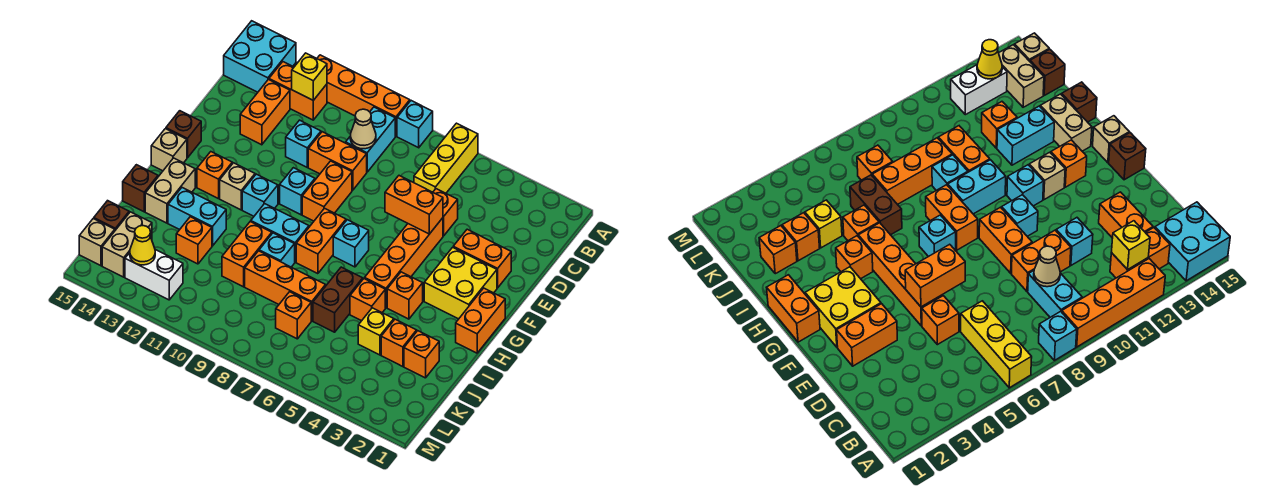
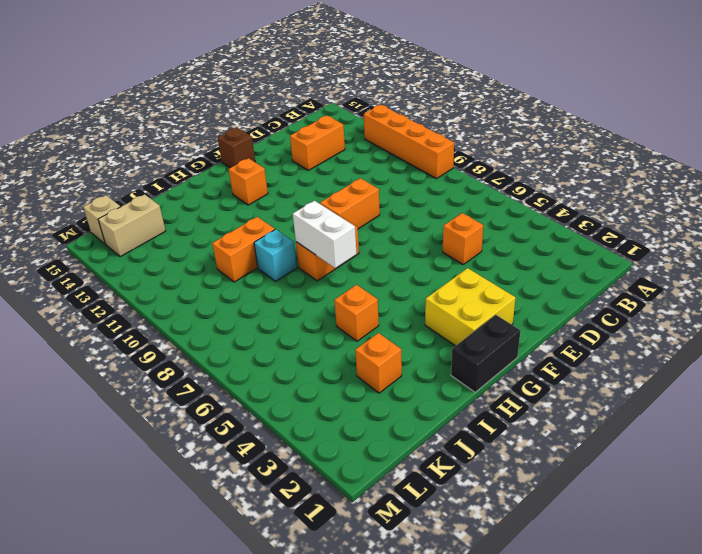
black 1x2 brick [451,315,521,392] -> orange 1x2 brick [456,288,505,353]
white 1x2 brick [293,201,357,268] -> white 1x2 brick moved to [125,250,183,300]
none -> yellow 1x3 brick [414,123,478,193]
none -> cyan 1x1 brick [397,101,433,148]
none -> cyan 2x2 brick [224,21,296,92]
none -> cyan 1x2 brick [346,107,395,172]

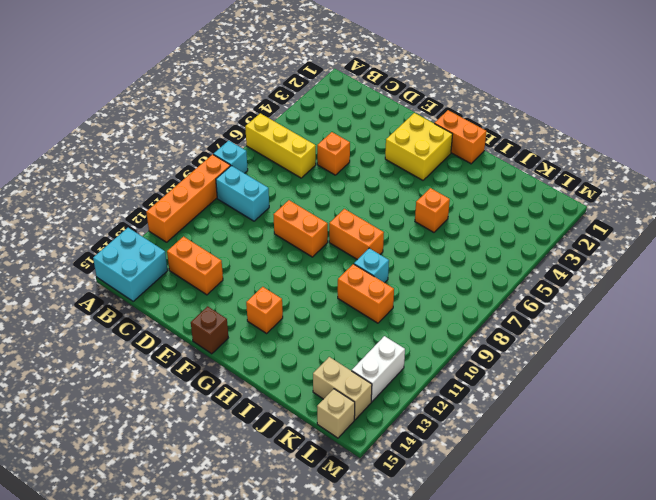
none -> orange 1x2 brick [269,62,327,120]
none -> orange 1x2 brick [308,132,367,190]
none -> cyan 1x1 brick [286,120,321,167]
none -> orange 1x2 brick [453,229,511,288]

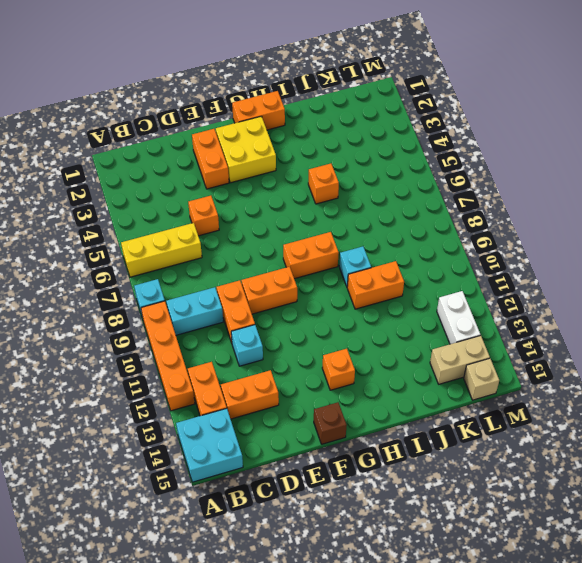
none -> orange 1x4 brick [365,218,443,308]
none -> cyan 1x1 brick [280,168,315,215]
none -> cyan 1x1 brick [333,220,369,267]
none -> cyan 1x1 brick [242,174,278,216]

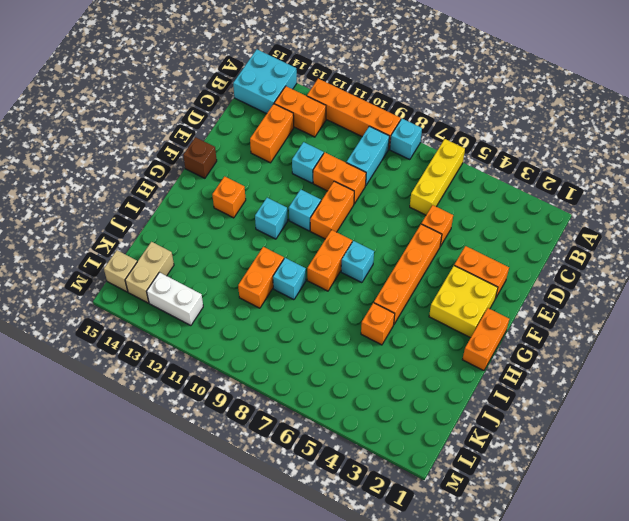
none -> tan 1x1 brick [220,163,255,210]
none -> tan 1x1 brick [151,129,187,171]
none -> orange 1x1 brick [387,272,423,319]
none -> cyan 1x2 brick [251,204,309,262]

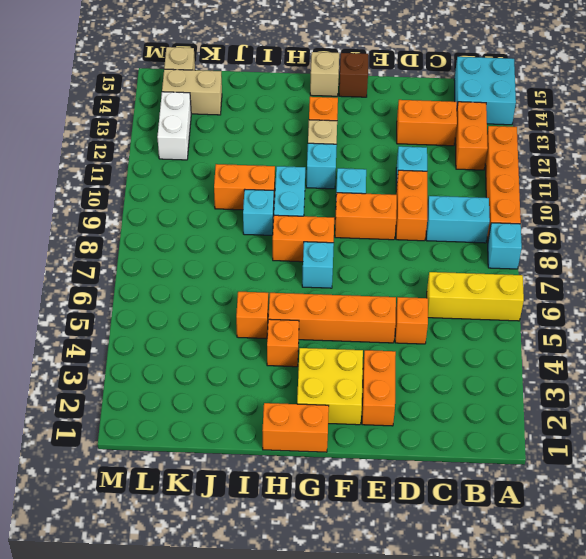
none -> tan 1x2 brick [145,158,195,223]
none -> brown 1x2 brick [313,267,363,332]
none -> cyan 1x2 brick [168,188,226,246]
none -> brown 1x1 brick [123,165,158,212]

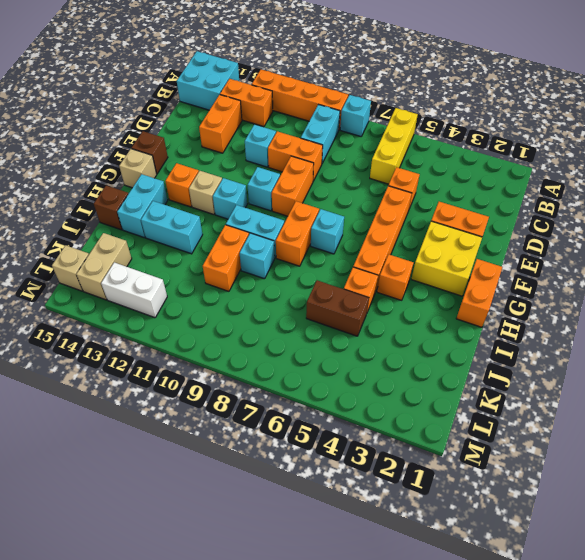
cyan 1x2 brick [117,174,168,238] -> tan 1x2 brick [145,158,195,223]
brown 1x2 brick [306,280,369,336] -> brown 1x2 brick turned to [313,267,363,332]
none -> orange 1x1 brick [404,331,439,378]
none -> orange 1x1 brick [381,319,417,367]
none -> yellow 1x1 brick [358,308,394,355]
none -> orange 1x3 brick [245,251,326,321]

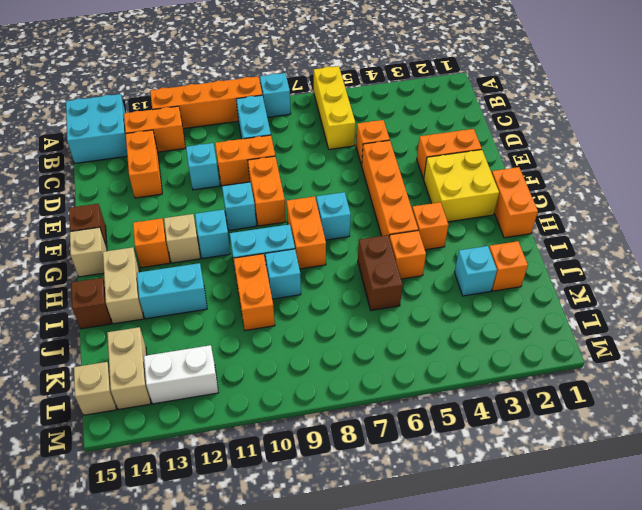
cyan 1x1 brick [455,246,497,296] -> orange 1x1 brick [381,319,417,367]
none -> yellow 1x1 brick [358,308,394,355]
none -> orange 1x3 brick [245,251,326,321]
none -> orange 1x1 brick [176,217,212,264]
none -> orange 1x1 brick [276,292,311,339]

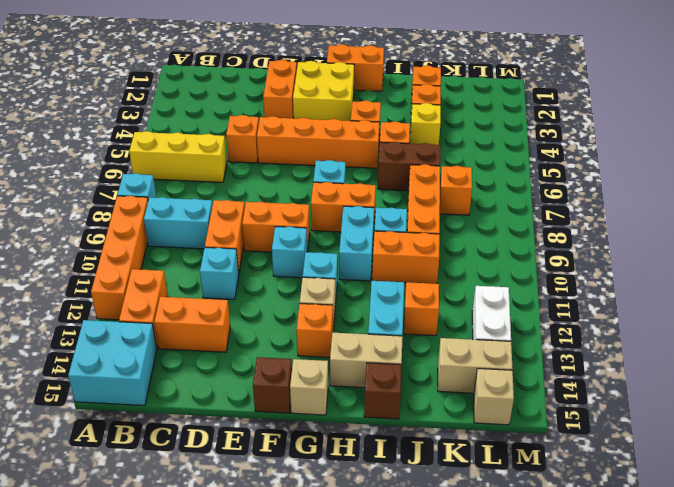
none -> brown 1x1 brick [94,201,129,230]
none -> yellow 1x1 brick [292,53,327,100]
none -> tan 1x1 cone [350,109,376,149]
none -> orange 1x2 brick [385,176,443,234]

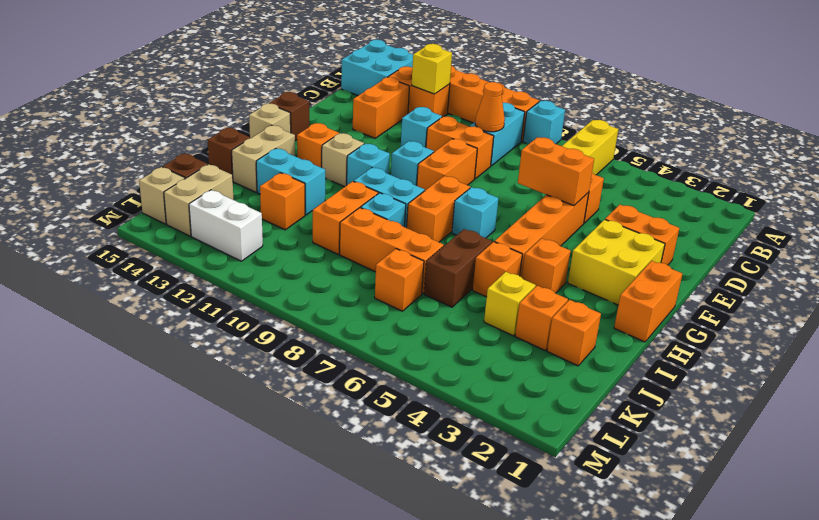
orange 1x1 cone [475,82,505,132] -> tan 1x1 cone [350,109,376,149]
none -> yellow 1x1 cone [130,226,155,265]

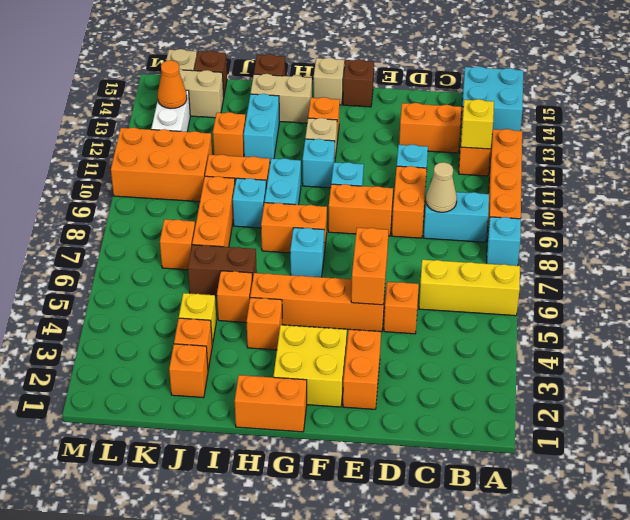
orange 2x3 brick [111,127,212,202] -> none
orange 1x1 cone [158,60,187,109] -> yellow 1x1 cone [130,226,155,265]

